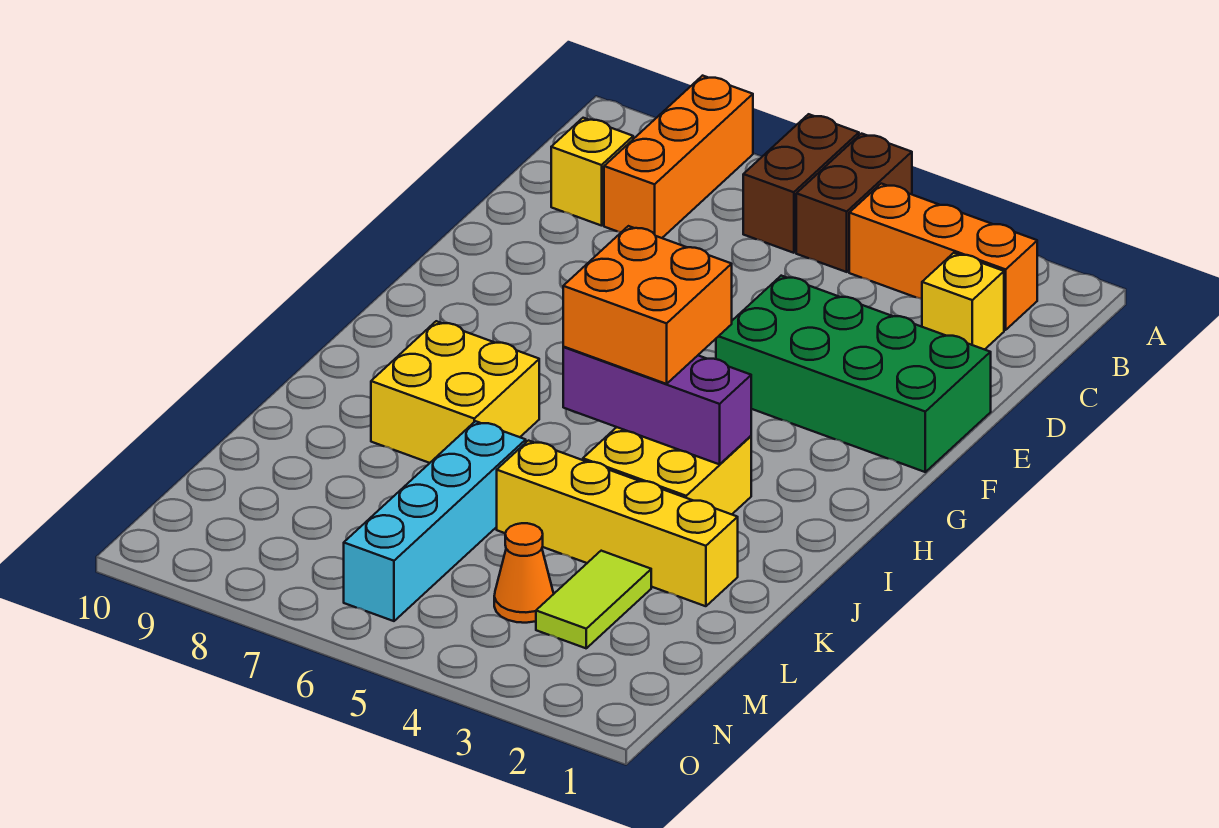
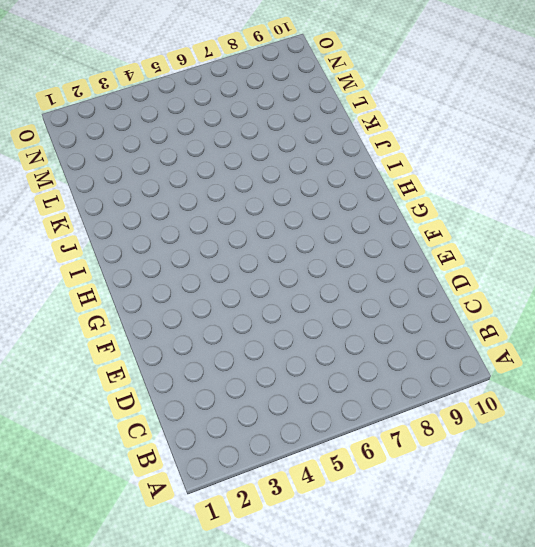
none -> brown 1x2 brick [796,134,912,272]
none -> brown 1x2 brick [743,114,859,253]
none -> orange 1x3 brick [604,76,753,238]

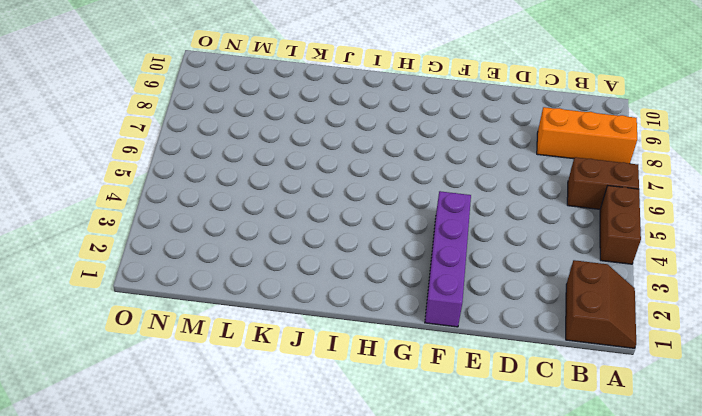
brown 2x2 slope [566,260,636,348] -> orange 1x3 brick [849,184,1037,330]
brown 1x2 brick [600,186,641,264] -> brown 1x2 brick turned to [796,134,912,272]
purple 1x4 brick [425,191,471,327] -> green 2x4 brick [716,276,991,472]
none -> yellow 1x1 brick [922,253,1004,350]
none -> yellow 1x1 brick [551,118,633,226]
none -> yellow 2x2 brick [583,427,751,514]

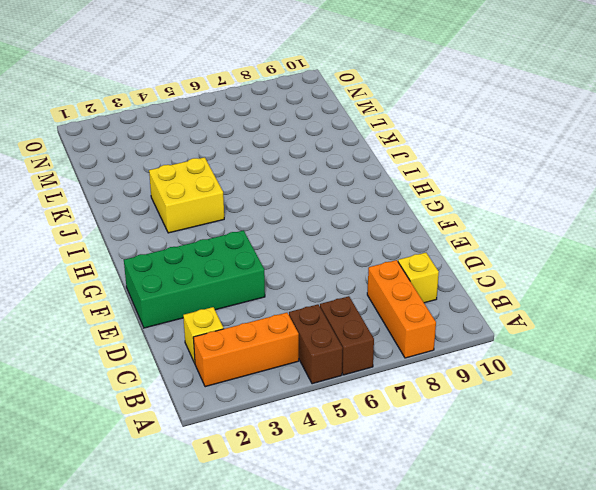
none -> yellow 2x2 brick [371,321,539,463]
none -> yellow 1x4 brick [497,441,738,606]
none -> cyan 1x4 brick [344,421,526,621]

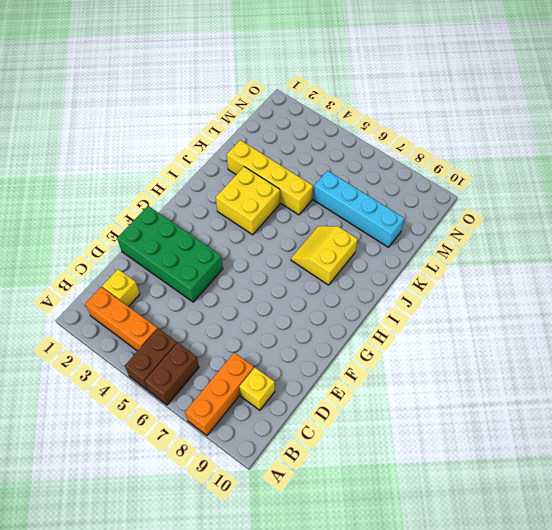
yellow 2x2 slope [291,226,358,285] -> yellow 2x2 brick [371,321,539,463]
cyan 1x4 brick [313,171,404,247] -> cyan 1x4 brick turned to [344,421,526,621]
none -> lime 1x2 tile [536,551,651,648]
none -> orange 1x1 cone [494,523,554,623]
none -> purple 1x3 brick [563,347,751,464]

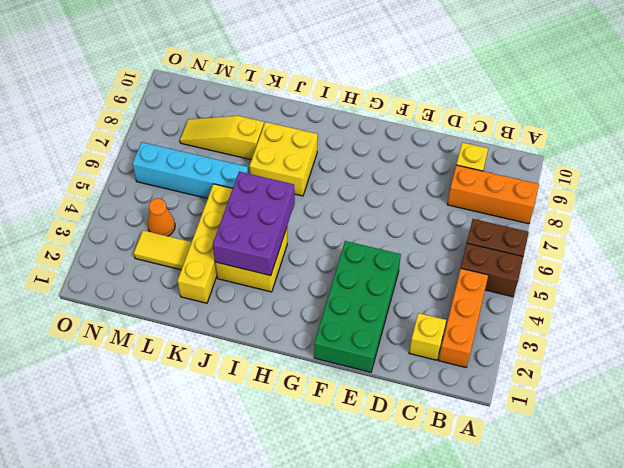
purple 2x3 brick [213,172,295,276] -> purple 1x3 brick [563,347,751,464]
yellow 1x3 slope [180,116,264,160] -> none
yellow 1x2 tile [134,230,191,270] -> lime 1x2 tile [536,551,651,648]
none -> orange 2x2 brick [563,226,732,384]

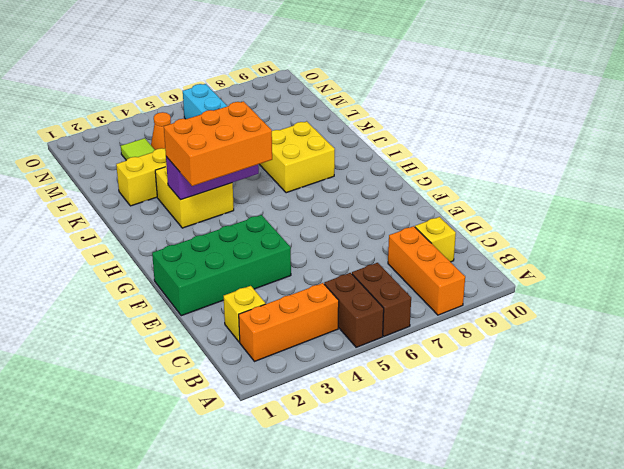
orange 2x3 brick [164,101,272,186] -> orange 2x2 brick [563,226,732,384]

